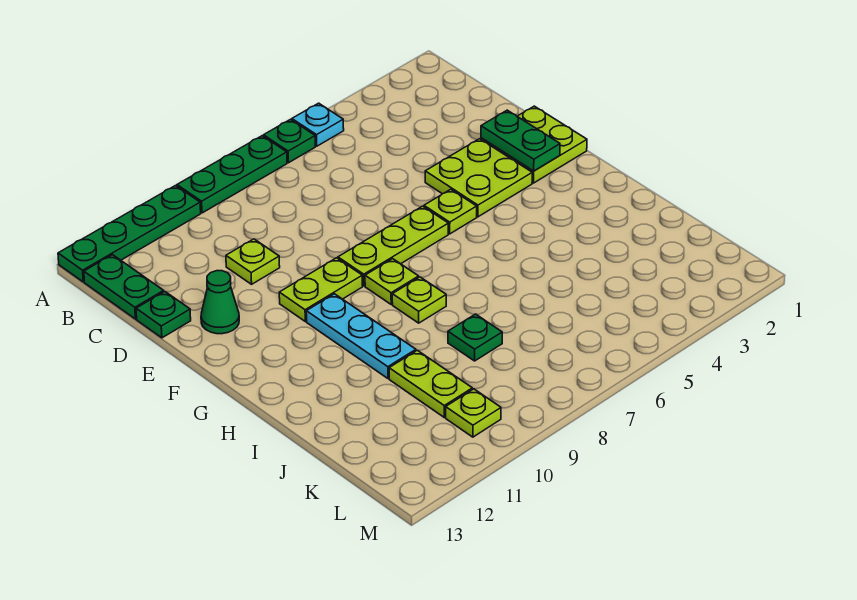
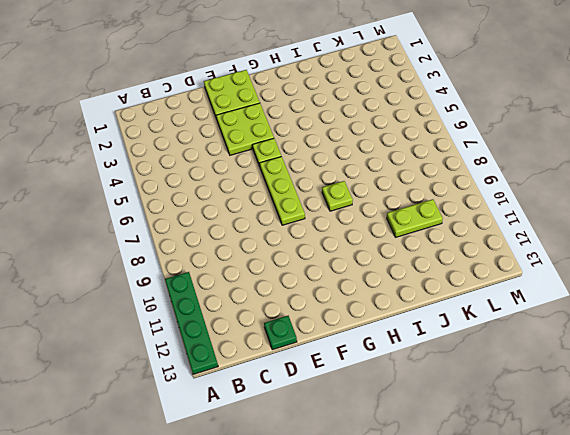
none -> cyan 1x1 plate [292,103,344,146]
none -> green 1x1 plate [264,119,315,163]
none -> green 1x3 plate [177,136,287,213]

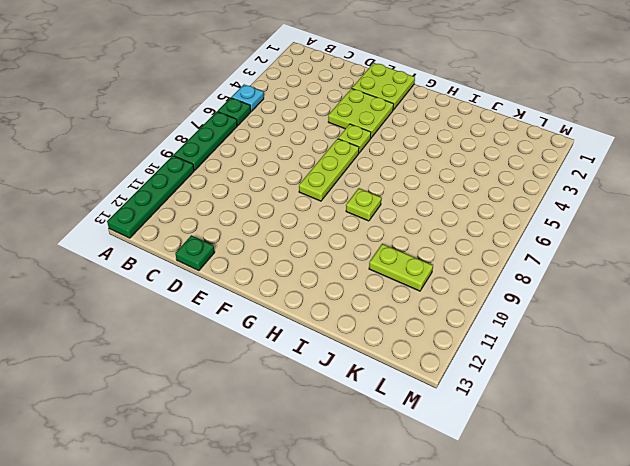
none -> green 1x2 plate [84,255,164,319]
none -> lime 1x1 plate [226,239,280,284]
none -> green 1x1 cone [201,271,239,334]

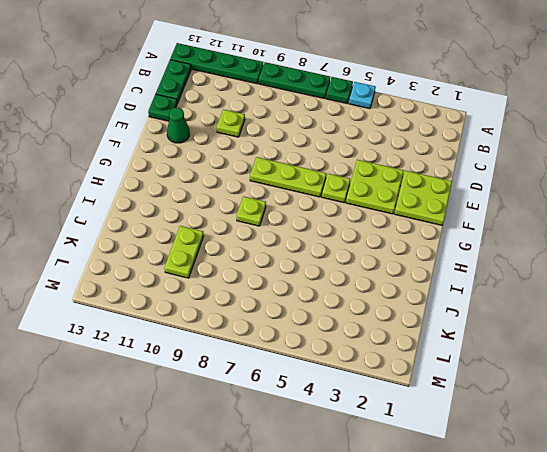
none -> lime 1x2 plate [279,258,363,321]
none -> lime 1x1 plate [365,259,419,304]
none -> cyan 1x3 plate [306,294,416,378]

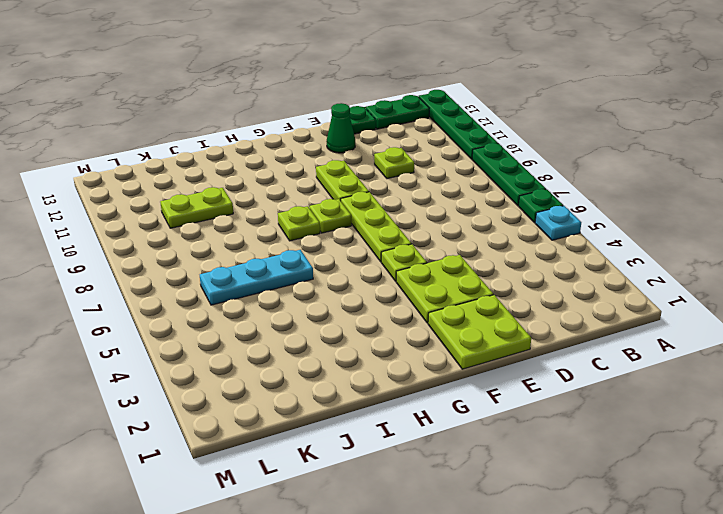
cyan 1x3 plate [200,250,313,305] -> cyan 1x3 plate moved to [306,294,416,378]
none -> green 1x1 plate [448,314,502,361]
none -> lime 1x1 plate [446,389,501,437]
none -> green 1x2 plate [481,110,560,171]

